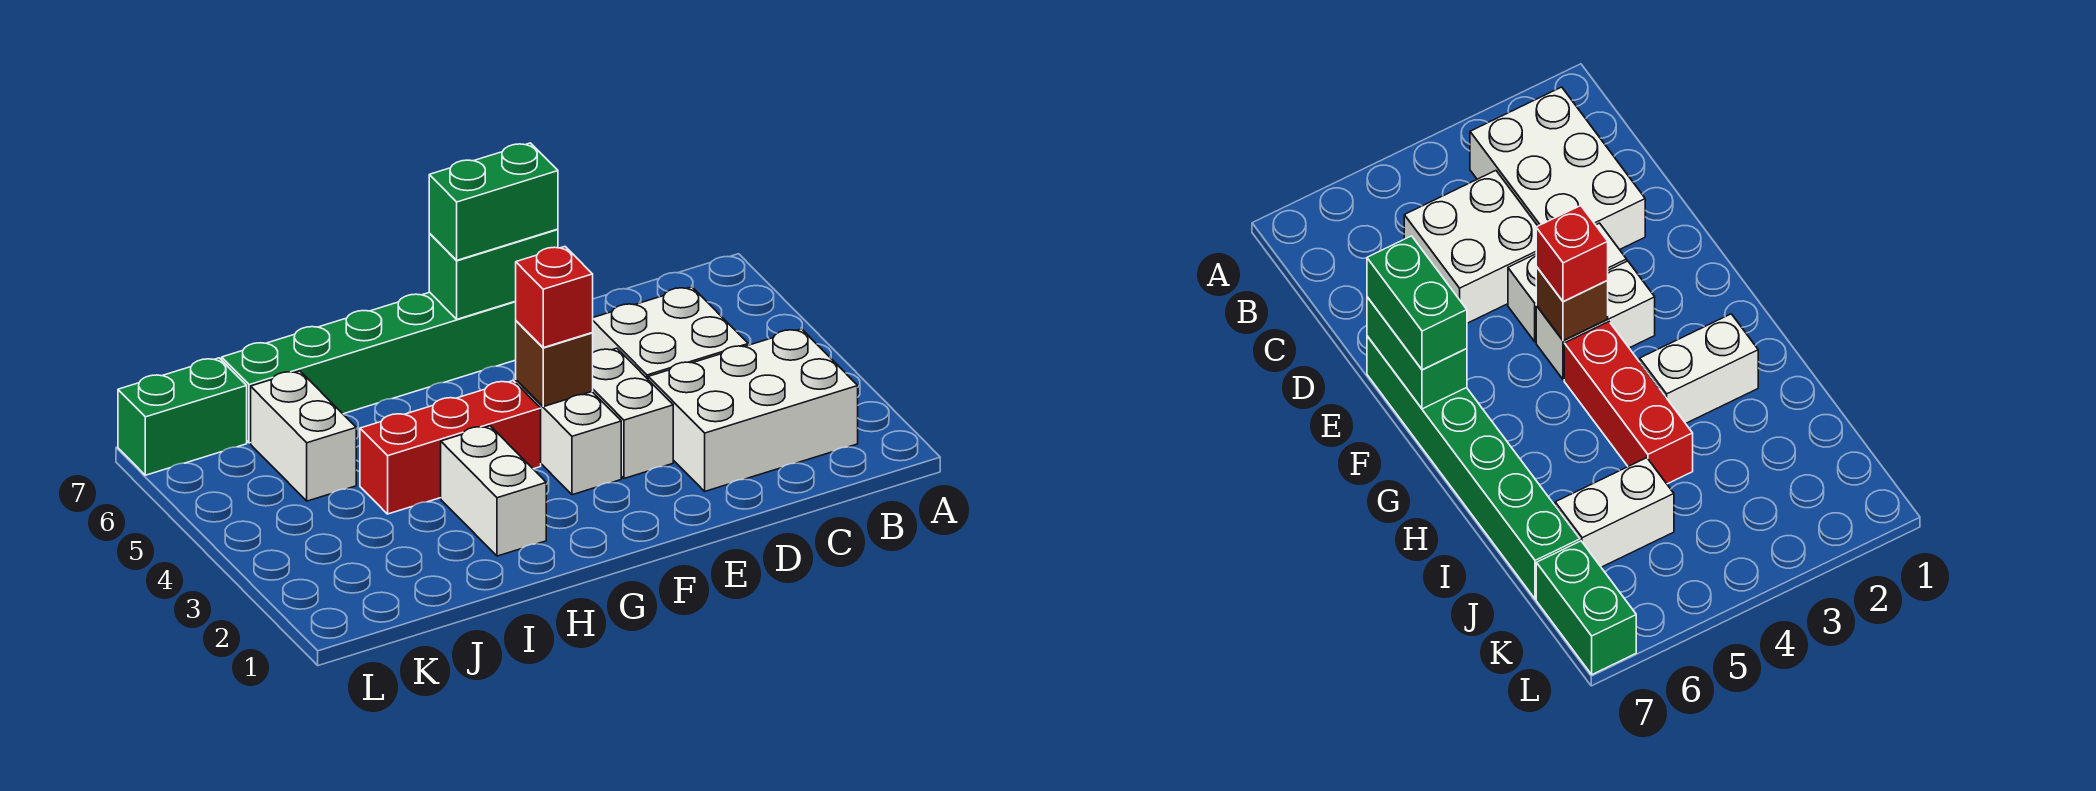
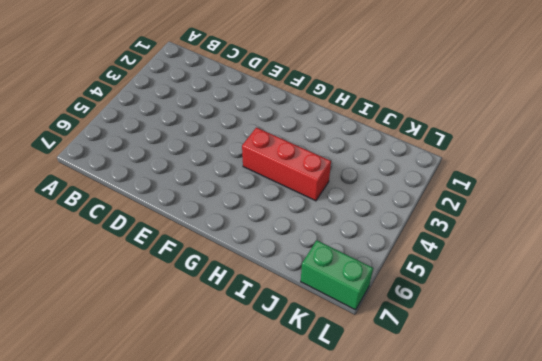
none -> white 2x3 brick [648,329,858,491]
none -> white 2x2 brick [592,287,748,379]
none -> white 1x2 brick [592,348,673,479]

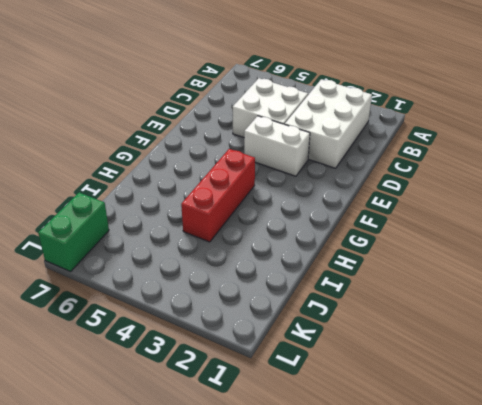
none -> green 1x6 brick [222,292,516,443]
none -> white 1x2 brick [516,380,621,495]
none -> white 1x2 brick [441,426,546,556]

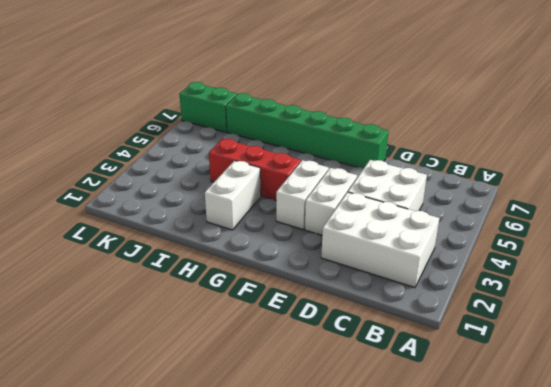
none -> white 1x2 brick [251,371,356,501]
none -> green 1x2 brick [429,229,558,319]
none -> brown 1x1 brick [516,321,593,407]

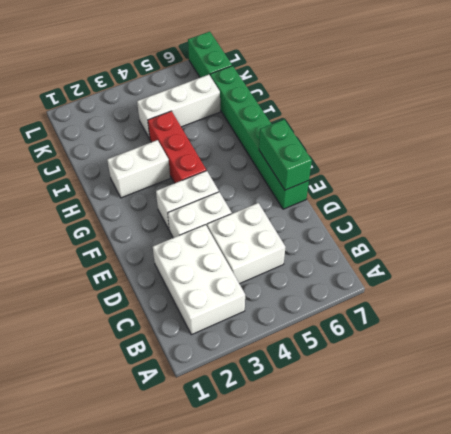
white 1x3 brick [137,75,220,139] -> white 1x2 brick [251,371,356,501]
none -> brown 1x1 brick [516,321,593,407]
none -> green 1x2 brick [429,143,558,260]
none -> red 1x1 brick [516,247,593,348]

